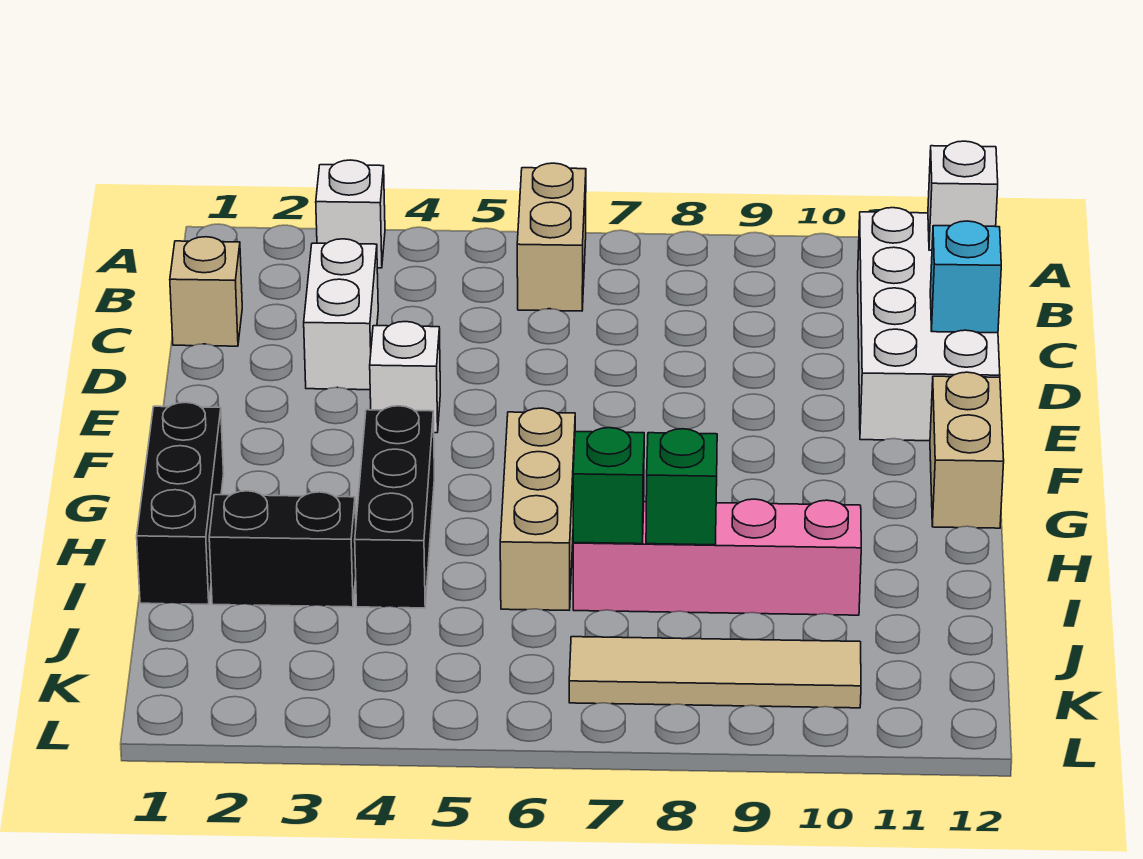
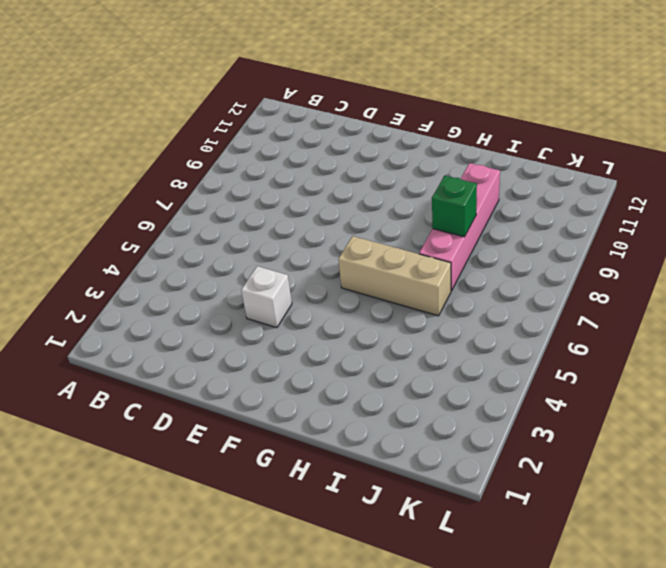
none -> white 1x1 brick [316,160,385,268]
none -> tan 1x2 brick [517,163,586,311]
none -> white 2x4 brick [858,208,1000,441]

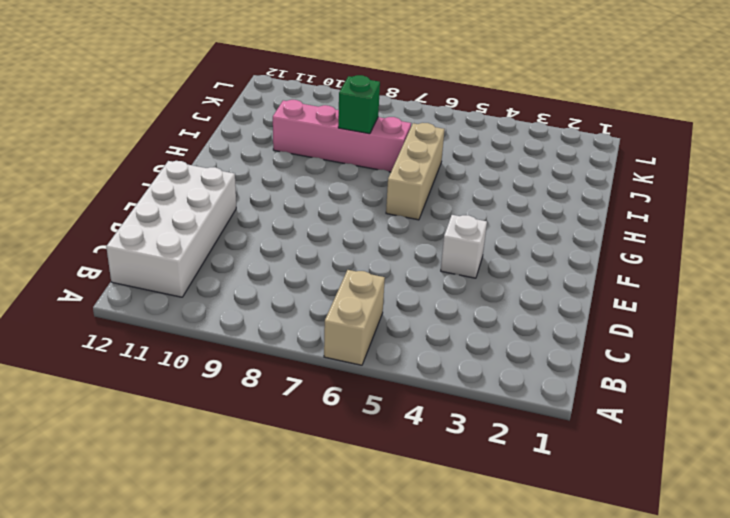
none -> white 1x1 brick [316,160,385,268]
none -> tan 1x1 brick [170,237,242,346]
none -> white 1x2 brick [304,239,378,390]

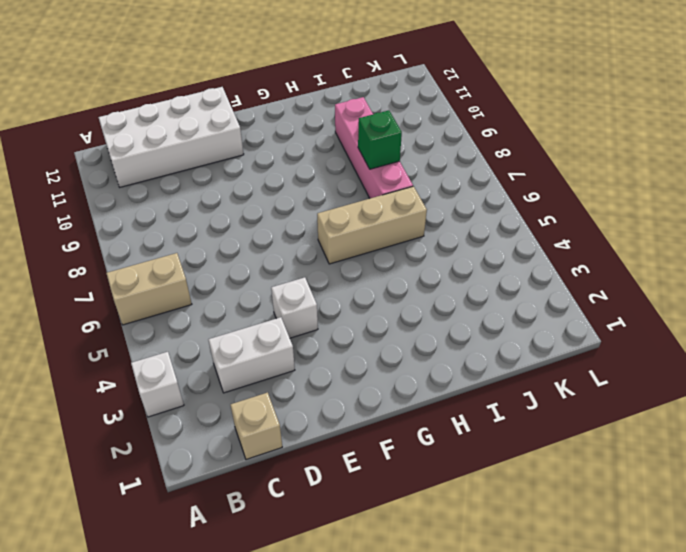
none -> tan 1x2 brick [930,372,1004,528]
none -> black 1x3 brick [137,402,224,604]
none -> black 1x3 brick [355,406,434,608]

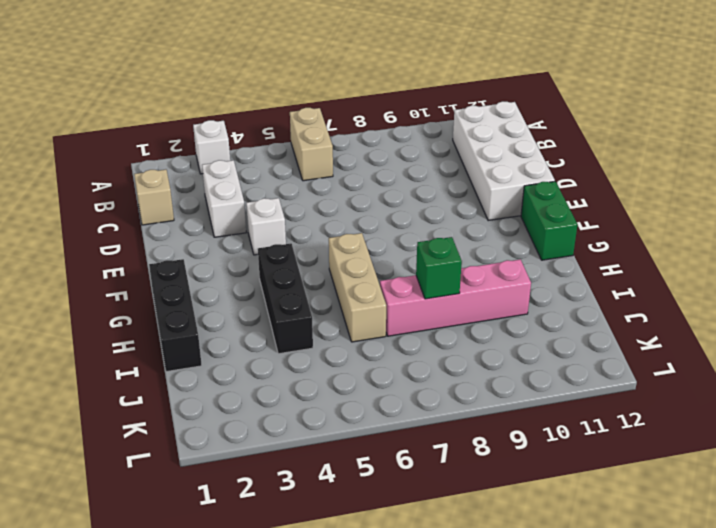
green 1x2 brick [521,181,578,260] -> tan 1x2 brick [930,372,1004,528]
none -> black 1x2 brick [209,491,356,607]
none -> tan 1x4 tile [569,637,861,708]
none -> white 1x1 brick [928,141,998,250]

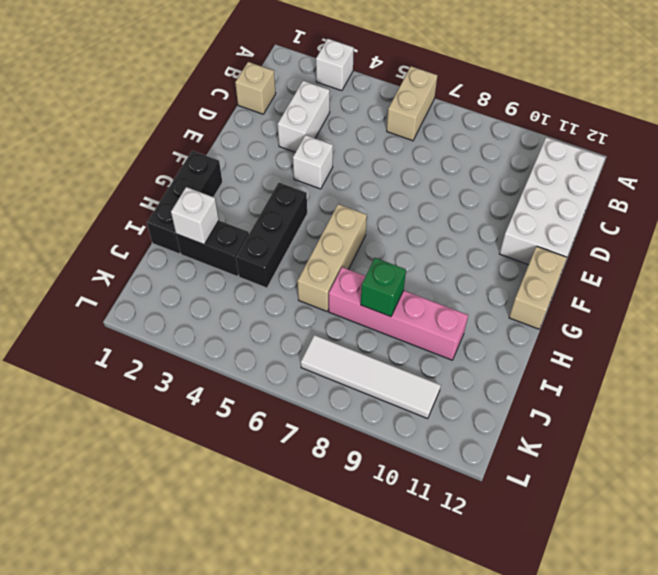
white 1x1 brick [171,187,219,245] -> white 1x1 brick moved to [928,141,998,250]
white 1x4 tile [301,335,441,419] -> tan 1x4 tile [569,637,861,708]
none -> cyan 1x1 brick [930,221,1001,333]
none -> green 1x1 brick [573,428,644,544]

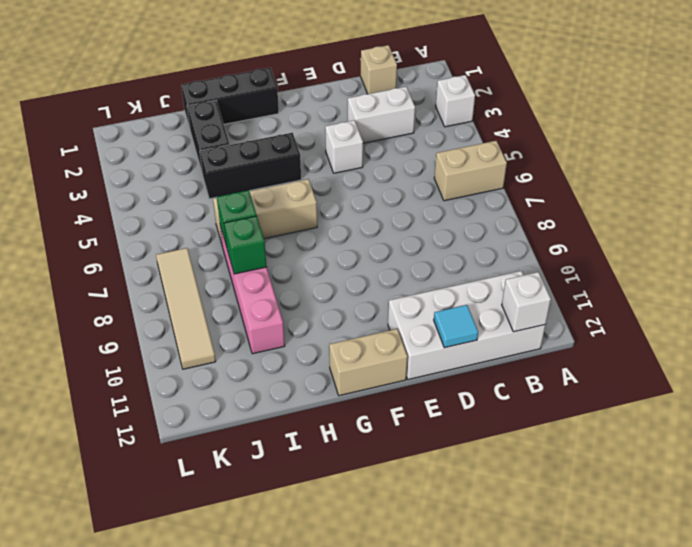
cyan 1x1 tile [434,305,478,348] -> cyan 1x1 brick [930,221,1001,333]

